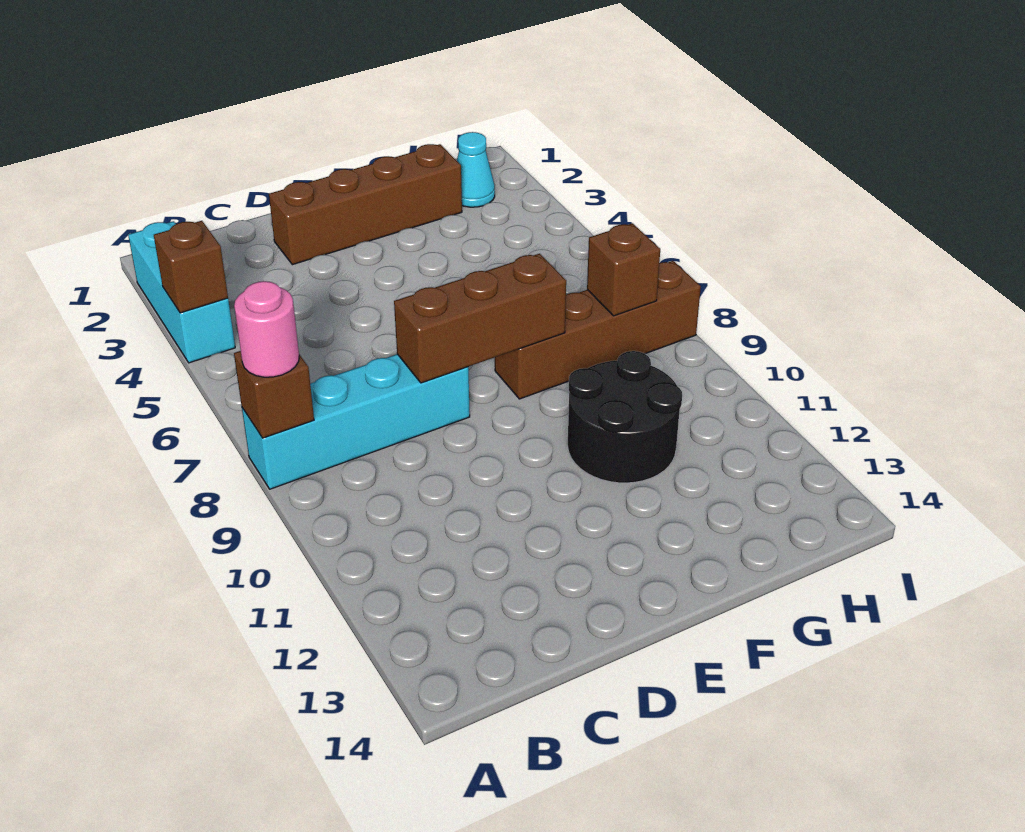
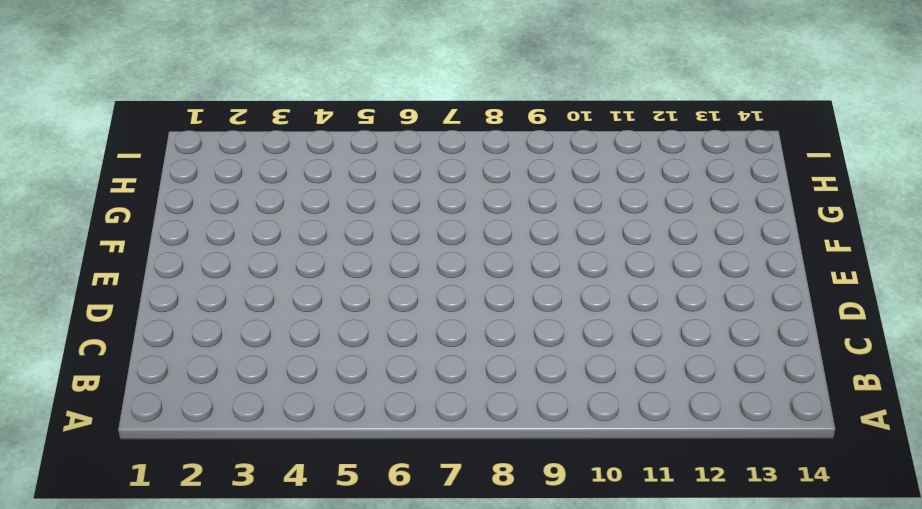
none -> cyan 1x3 brick [128,221,235,363]
none -> cyan 1x4 brick [242,354,470,489]

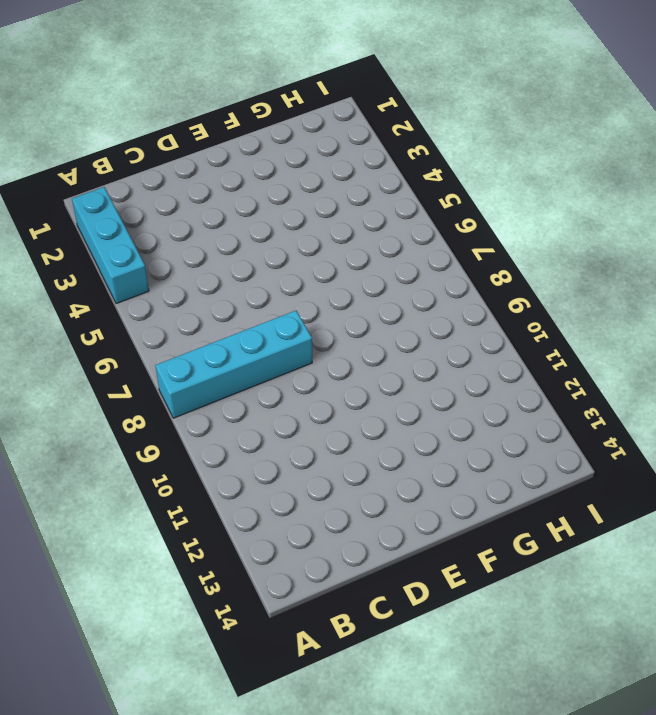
none -> brown 1x4 brick [269,144,462,265]
none -> brown 1x4 brick [495,261,701,399]

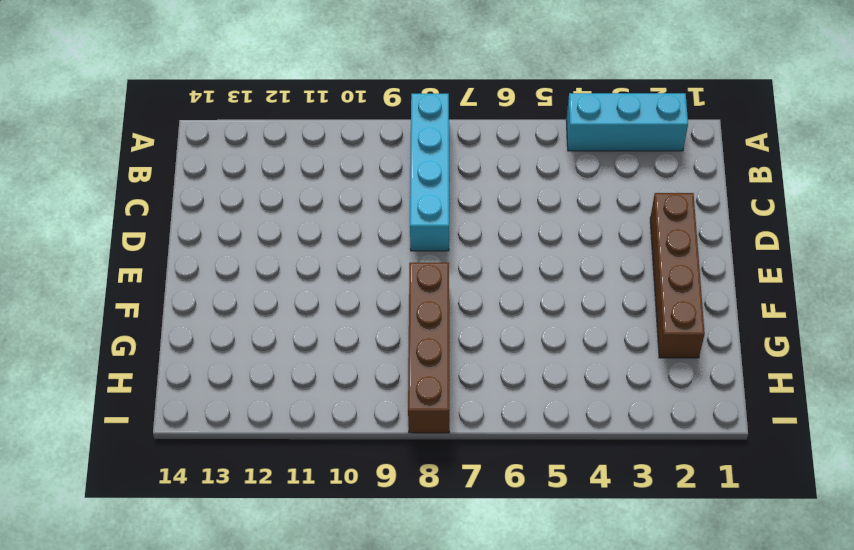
none -> black 2x2 round brick [568,351,682,483]
none -> cyan 1x1 cone [457,132,495,207]

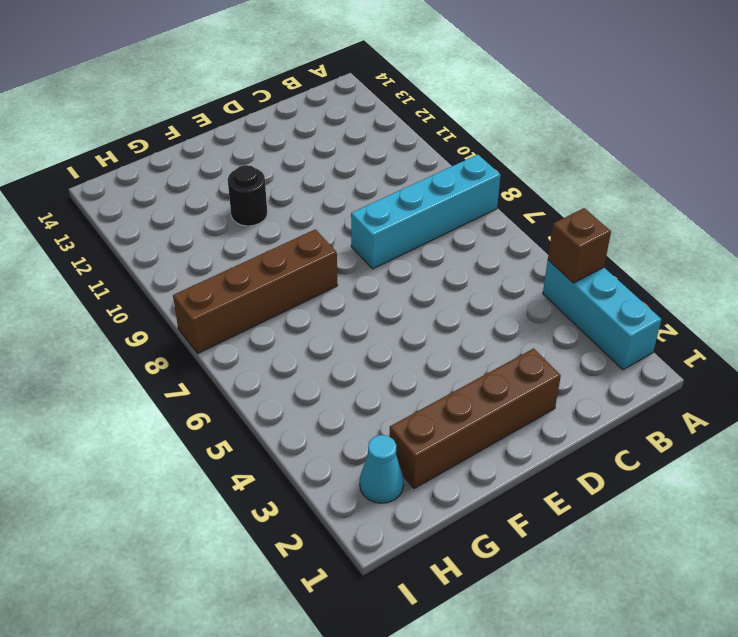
black 1x1 round brick [228,165,267,226] -> black 2x2 round brick [568,351,682,483]
none -> brown 1x1 brick [234,351,314,438]
none -> brown 1x3 brick [394,254,566,383]

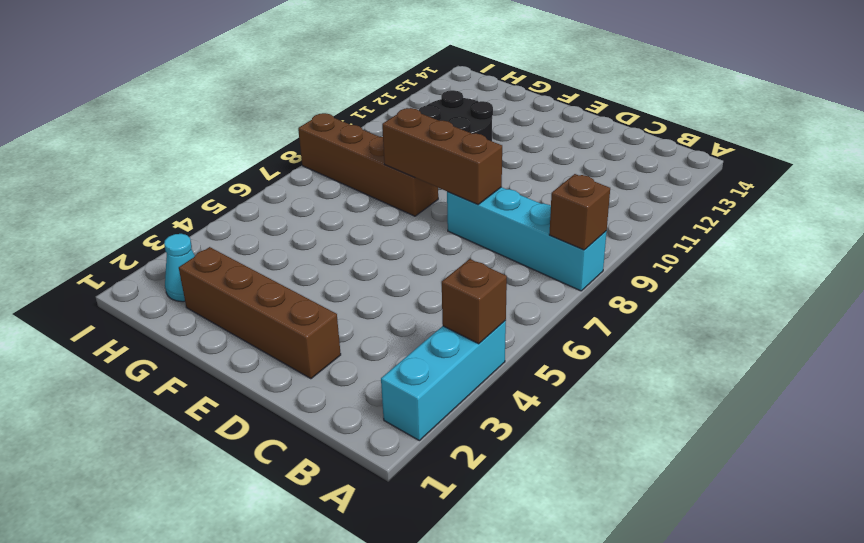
none -> brown 1x1 brick [587,223,660,316]
none -> pink 1x1 round brick [234,281,299,377]

